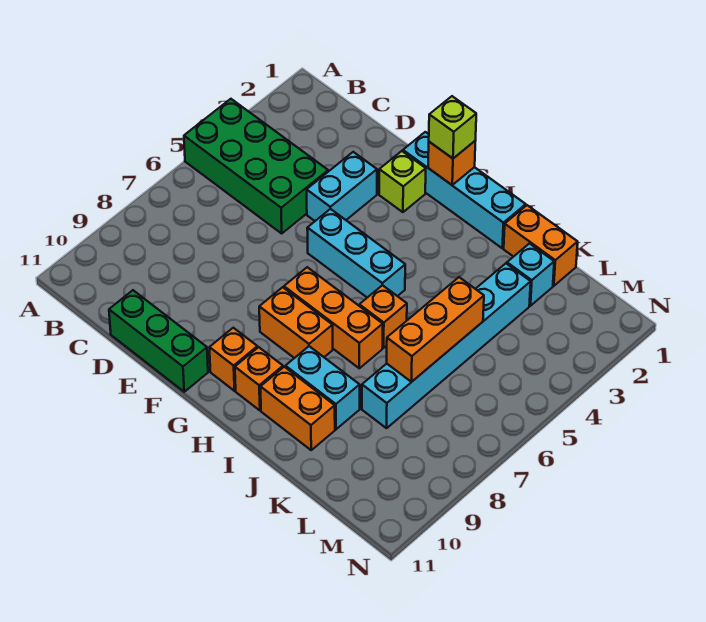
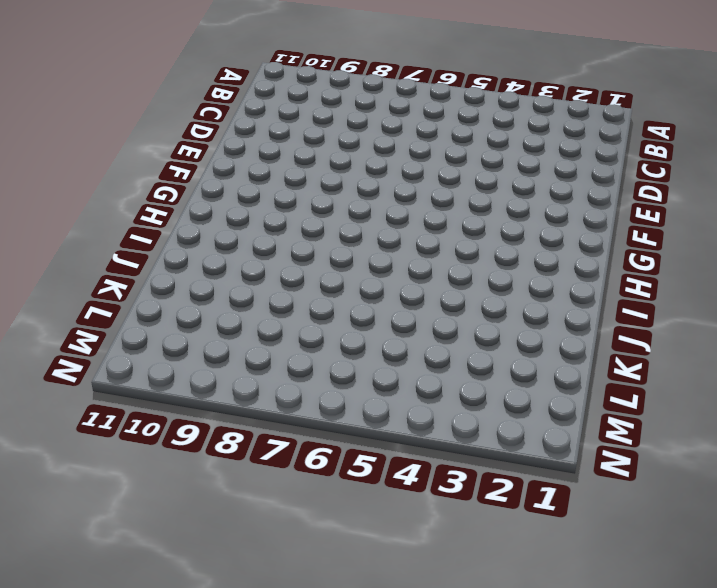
none -> green 2x4 brick [184,99,328,233]
none -> green 1x3 brick [109,290,208,392]
none -> cyan 1x2 brick [307,152,377,221]

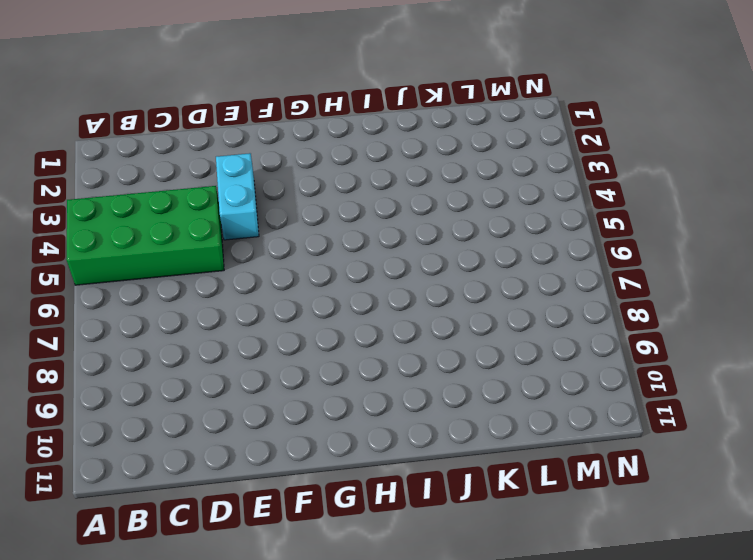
none -> green 1x3 brick [109,290,208,392]
none -> cyan 1x4 brick [403,132,526,248]
none -> lime 1x1 brick [379,151,426,212]

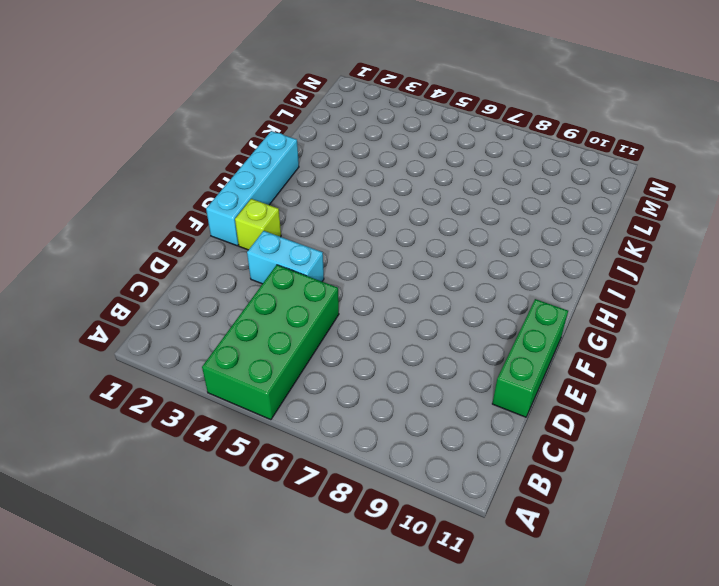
none -> cyan 1x3 brick [307,209,405,298]
none -> orange 1x3 brick [284,267,383,368]
none -> orange 1x2 brick [259,287,333,358]

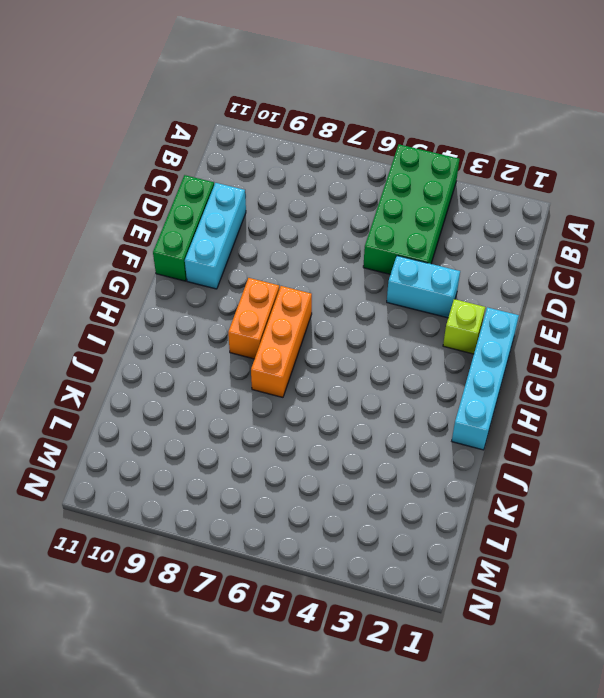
cyan 1x3 brick [185,183,246,289] -> cyan 1x3 brick moved to [307,209,405,298]
none -> orange 1x1 brick [209,328,257,391]
none -> orange 1x1 brick [235,347,283,410]
none -> orange 1x1 brick [359,285,407,348]

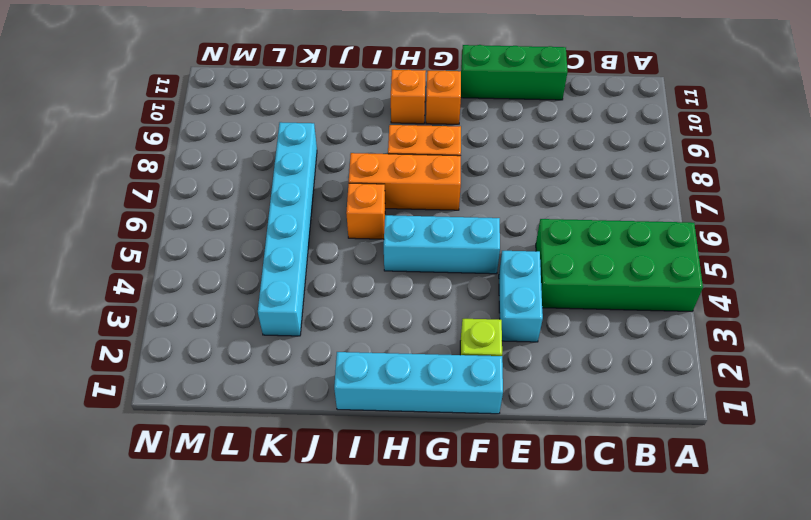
none -> cyan 1x2 brick [285,346,360,429]
none -> orange 1x2 brick [261,367,335,450]
none -> orange 1x2 brick [504,205,578,286]

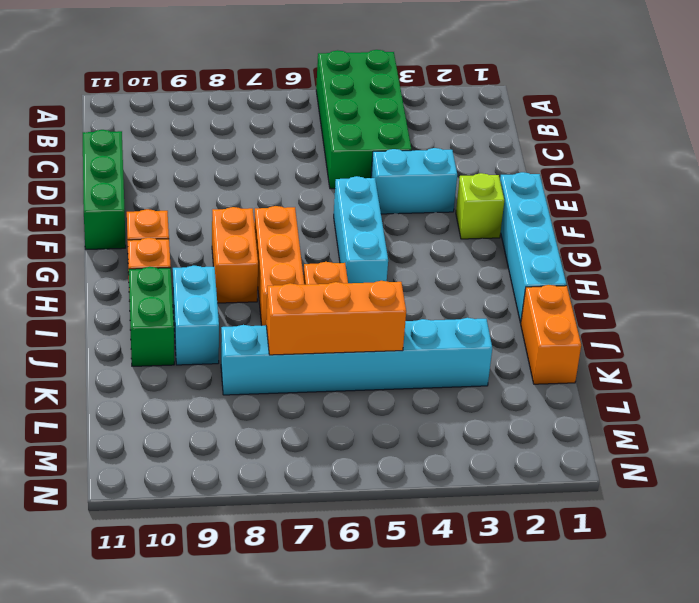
green 1x2 brick [128,267,174,366] -> orange 1x2 brick [261,367,335,450]
none -> cyan 1x1 brick [507,244,554,306]
none -> orange 1x1 brick [428,141,475,185]
none -> lime 1x1 brick [429,96,476,158]

